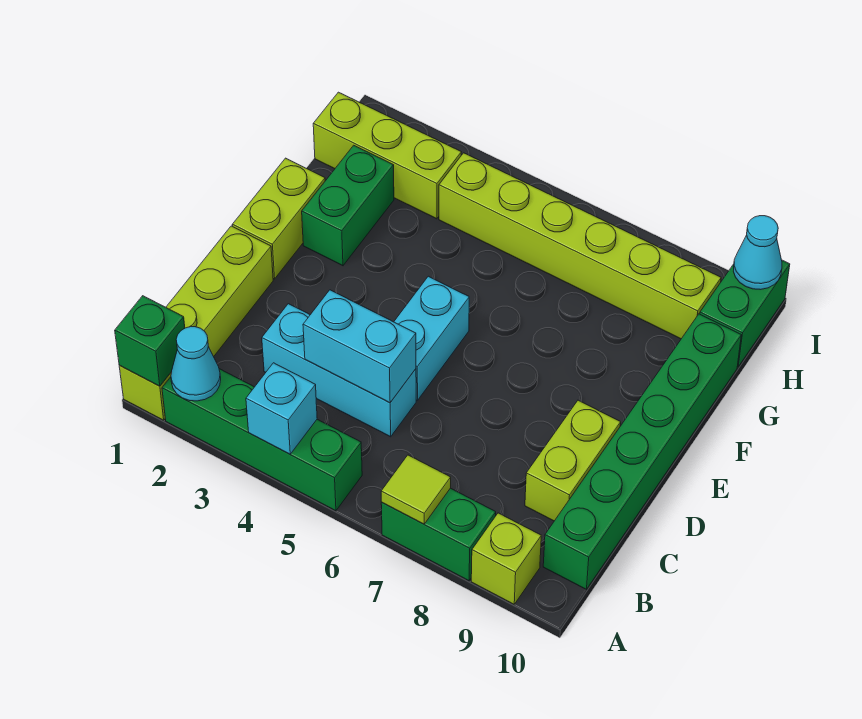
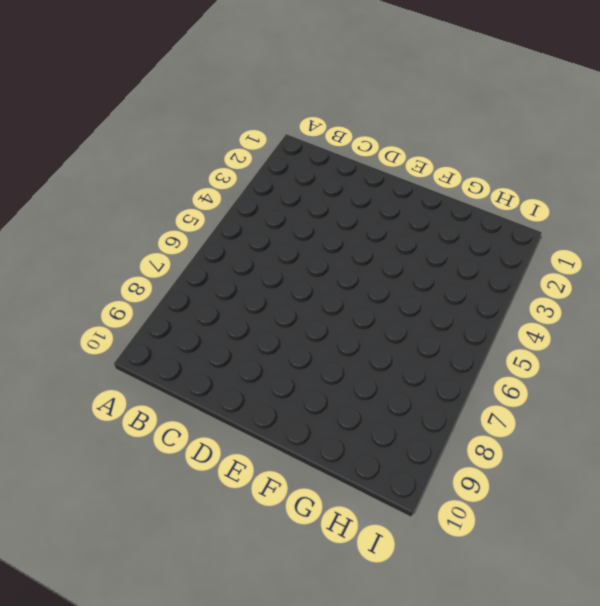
none -> lime 1x4 brick [119,226,273,420]
none -> green 1x4 brick [162,369,362,511]
none -> green 1x2 brick [381,488,496,581]

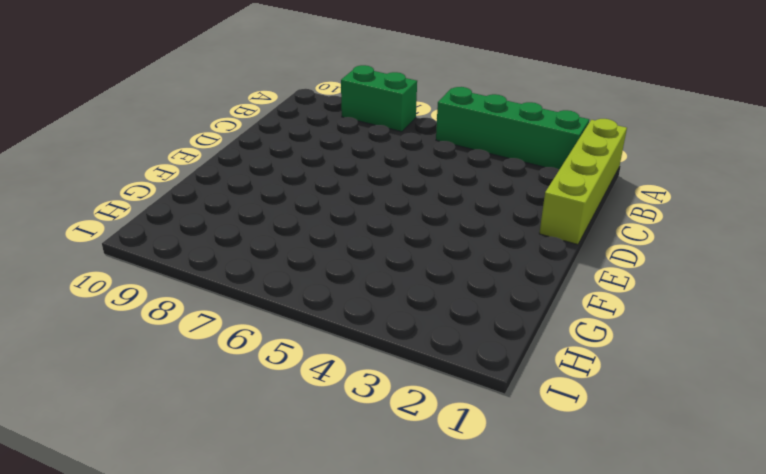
none -> lime 1x1 brick [471,513,541,604]
none -> green 1x6 brick [543,314,741,589]
none -> cyan 1x3 brick [262,304,416,437]

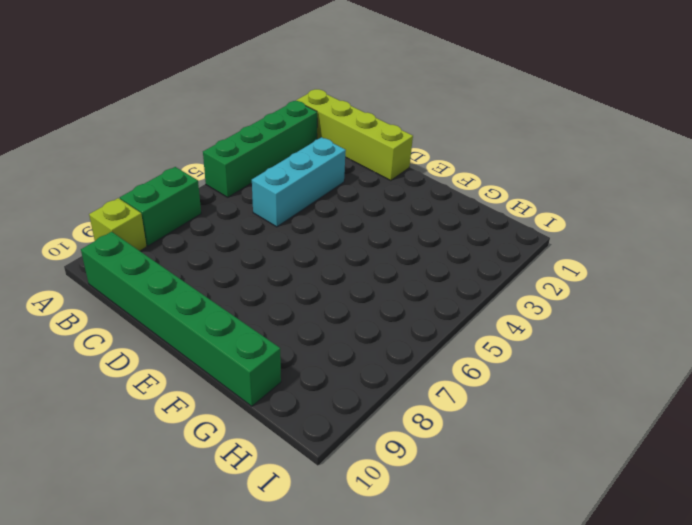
none -> lime 1x2 brick [525,400,621,521]
none -> cyan 1x2 brick [394,276,469,400]
none -> lime 1x2 brick [232,158,325,279]

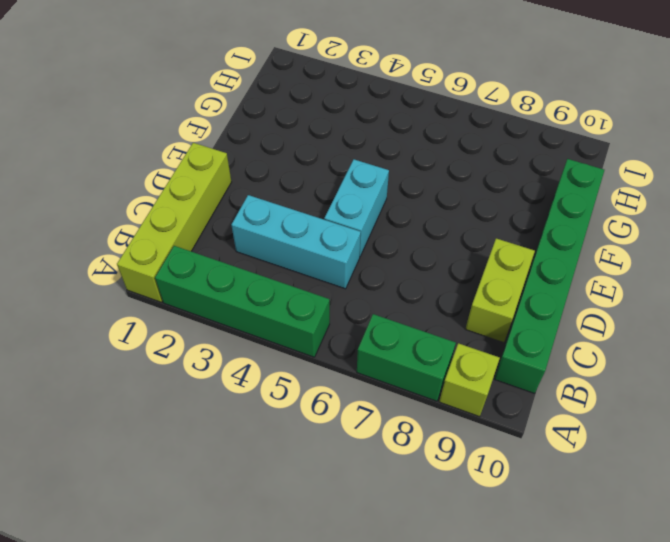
none -> lime 1x2 brick [232,158,325,279]
none -> green 1x2 brick [302,145,394,266]
none -> lime 1x3 brick [313,92,462,219]

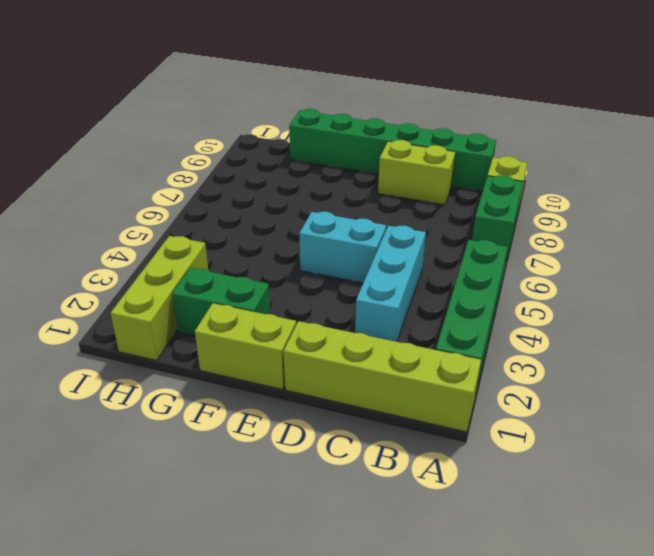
none -> lime 1x6 brick [439,153,721,339]
none -> green 1x2 brick [700,260,790,367]
none -> green 1x1 brick [115,296,185,386]

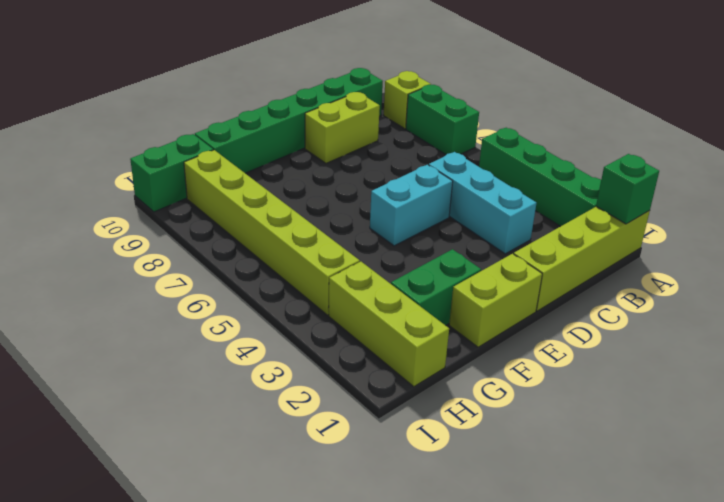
none -> cyan 1x1 cone [171,327,221,401]
none -> cyan 1x1 brick [246,363,317,454]
none -> lime 1x1 tile [381,455,451,524]

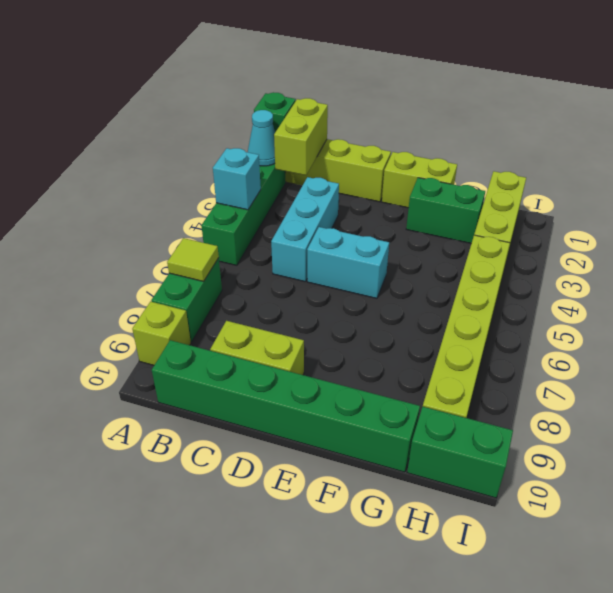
lime 1x2 brick [274,98,328,175] -> none
none -> cyan 1x2 brick [303,290,416,403]
none -> cyan 1x1 cone [733,216,782,290]

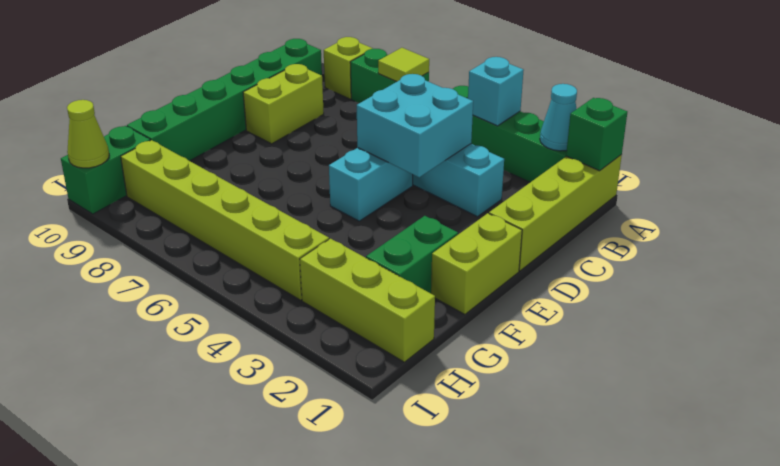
cyan 2x2 brick [357,74,473,177] -> cyan 1x2 brick [303,290,416,403]
lime 1x1 cone [67,100,109,168] -> cyan 1x1 cone [733,216,782,290]

